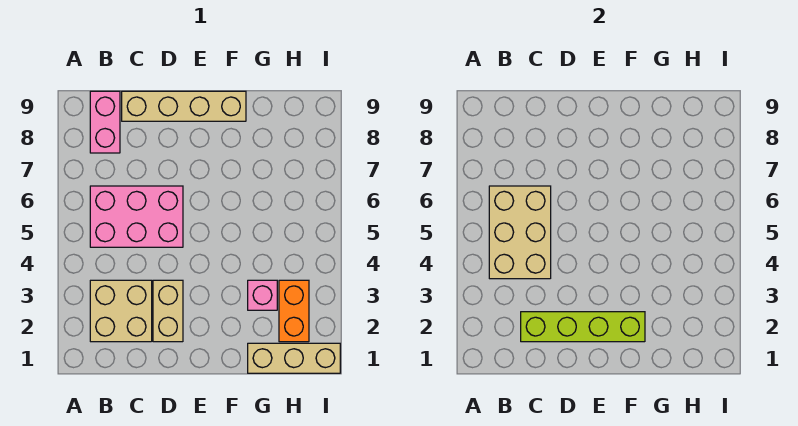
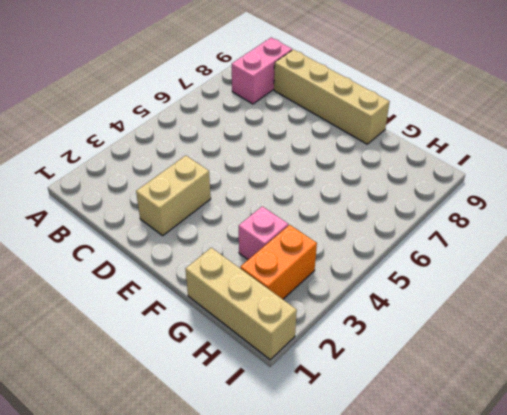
none -> tan 2x2 brick [90,280,152,342]
none -> pink 2x3 brick [90,186,183,247]

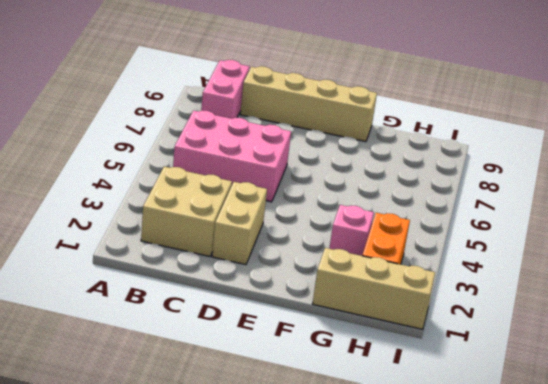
none -> tan 2x3 brick [489,186,551,279]
none -> lime 1x4 brick [521,312,645,342]

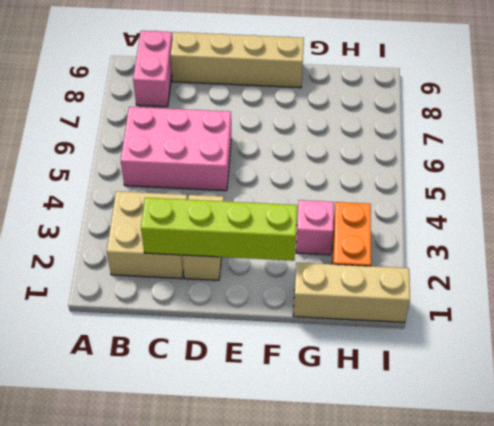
none -> tan 2x3 brick [489,186,551,279]

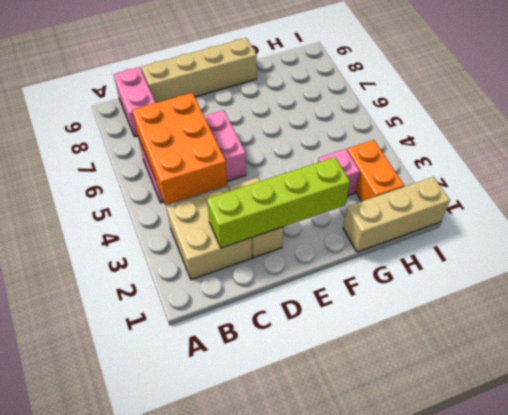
orange 2x3 brick [132,93,227,205] -> tan 2x3 brick [489,186,551,279]

